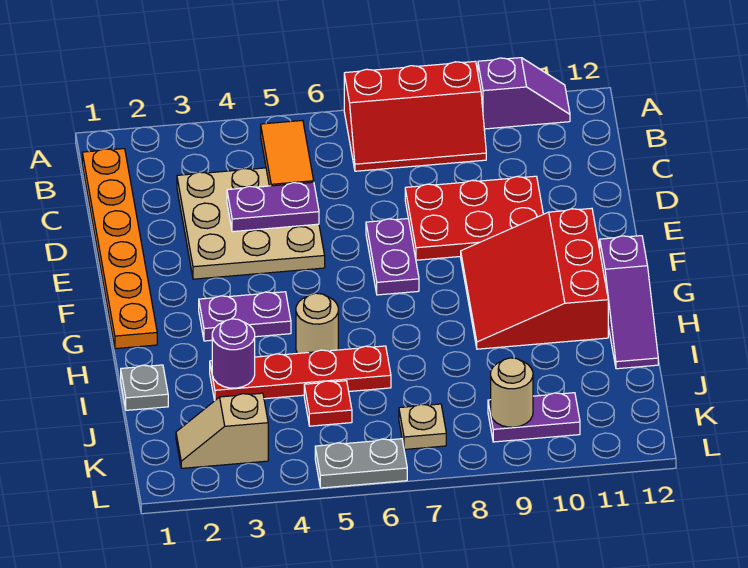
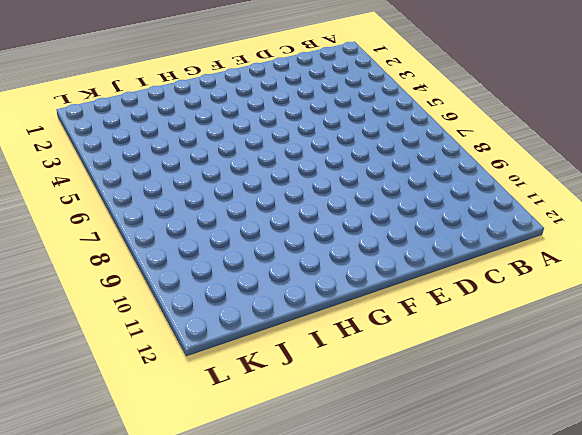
none -> red 2x3 slope [344,61,486,171]
none -> purple 1x2 slope [478,58,570,129]
none -> orange 1x6 plate [82,149,157,349]

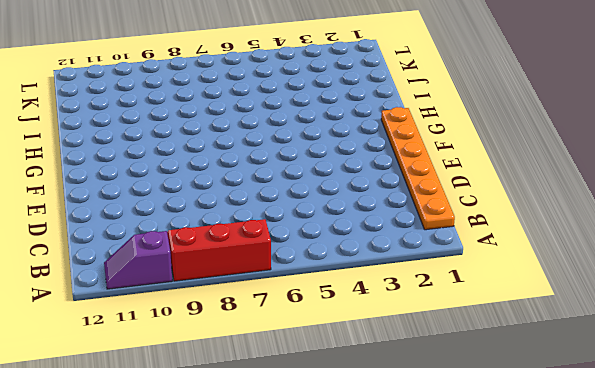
none -> tan 3x3 plate [177,168,325,279]
none -> red 2x3 plate [405,176,543,260]
none -> purple 1x2 plate [366,219,419,295]

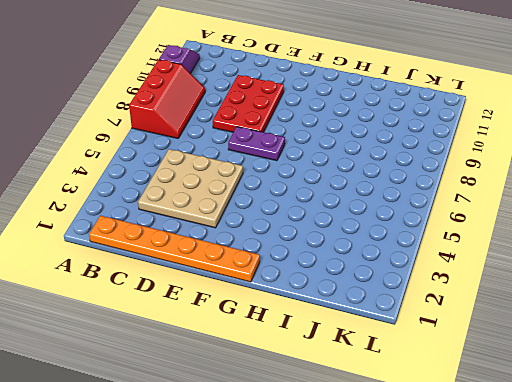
none -> red 3x3 slope [461,208,608,349]
none -> purple 1x2 plate [199,292,291,341]
none -> purple 1x3 slope [600,236,658,369]

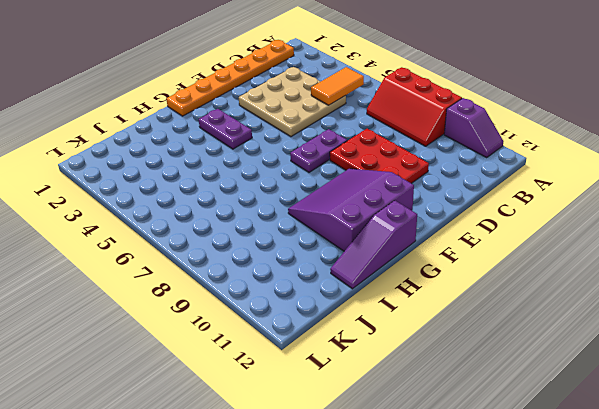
purple 3x3 slope [288,169,414,251] -> red 3x3 slope [461,208,608,349]
none -> tan 1x1 round brick [296,293,338,353]
none -> grey 1x1 plate [121,365,168,410]
none -> red 1x4 plate [210,346,391,401]

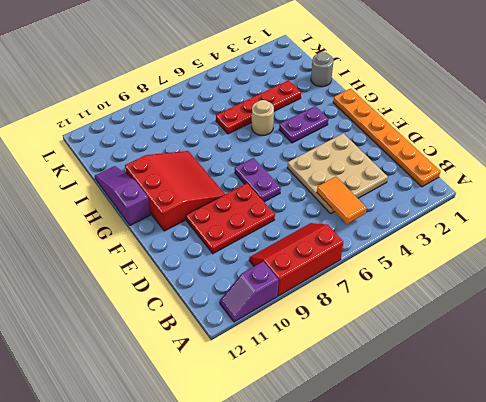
grey 1x1 round brick [311,52,334,87] -> grey 1x1 plate [121,365,168,410]
none -> red 1x1 plate [304,381,352,426]
none -> tan 1x2 slope [176,393,268,468]
none -> tan 1x1 plate [399,404,446,450]

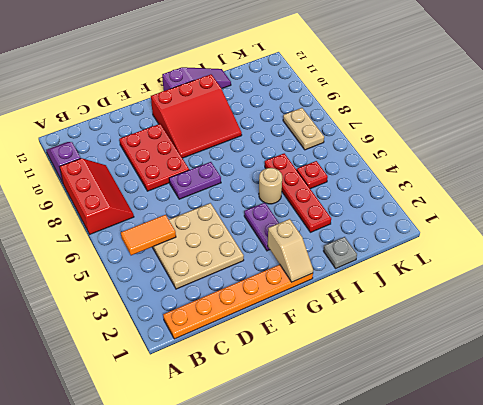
tan 1x2 slope [268,219,313,282] -> tan 1x2 slope moved to [176,393,268,468]
tan 1x2 plate [283,108,324,150] -> tan 1x1 plate [399,404,446,450]
none -> purple 1x2 plate [488,393,580,442]
none -> grey 1x2 plate [315,439,407,488]
none -> purple 1x2 plate [227,182,319,232]

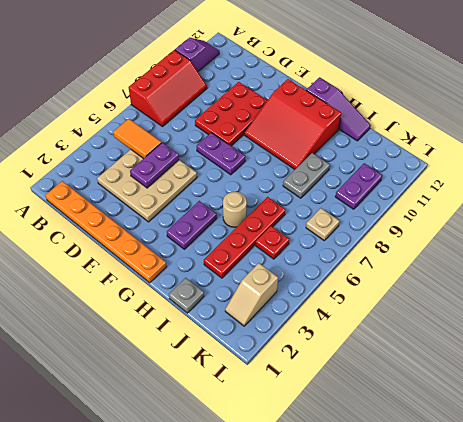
grey 1x2 plate [283,153,330,198] -> grey 1x2 plate moved to [315,439,407,488]
none -> purple 1x1 round brick [212,319,255,388]
none -> tan 1x1 round brick [491,358,533,427]

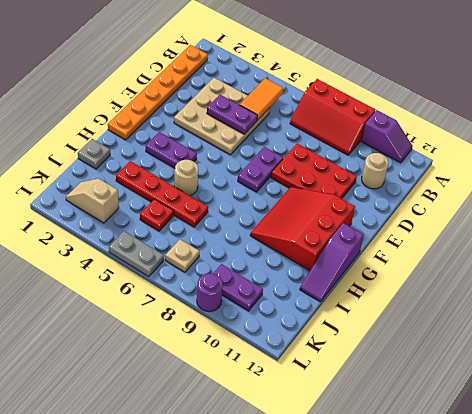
tan 1x1 round brick [362,153,388,189] -> tan 1x1 round brick moved to [491,358,533,427]
purple 1x1 round brick [197,273,223,312] -> purple 1x1 round brick moved to [212,319,255,388]

